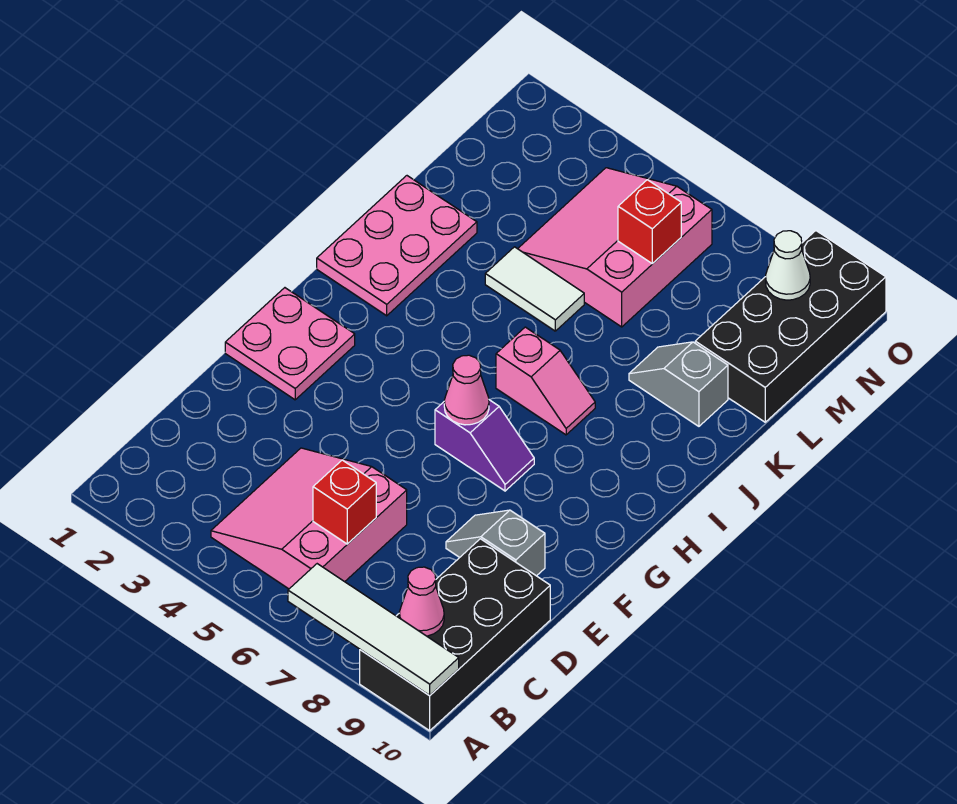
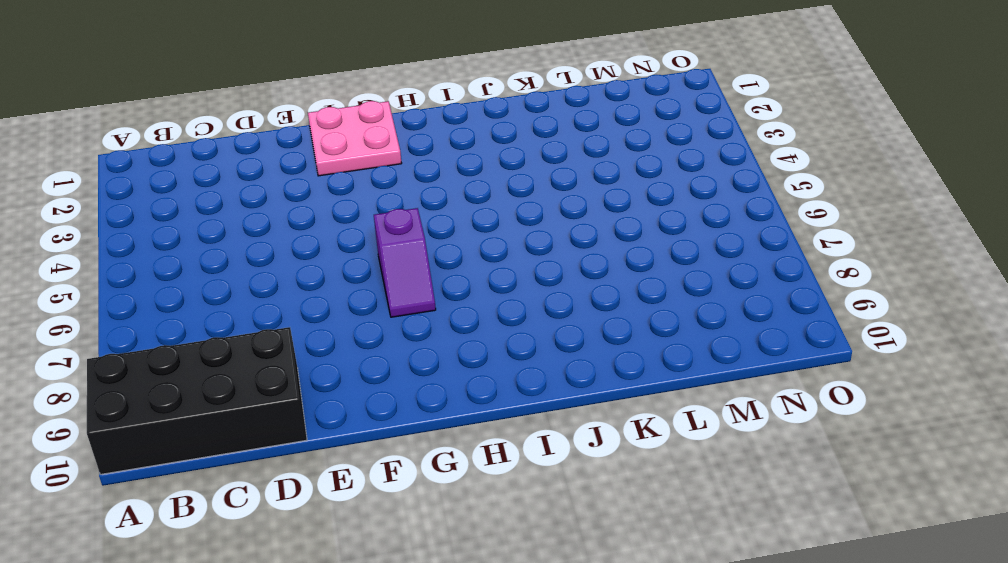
none -> pink 3x3 slope [211,448,407,589]
none -> grey 1x2 slope [446,510,545,576]
none -> pink 2x3 plate [317,176,477,316]

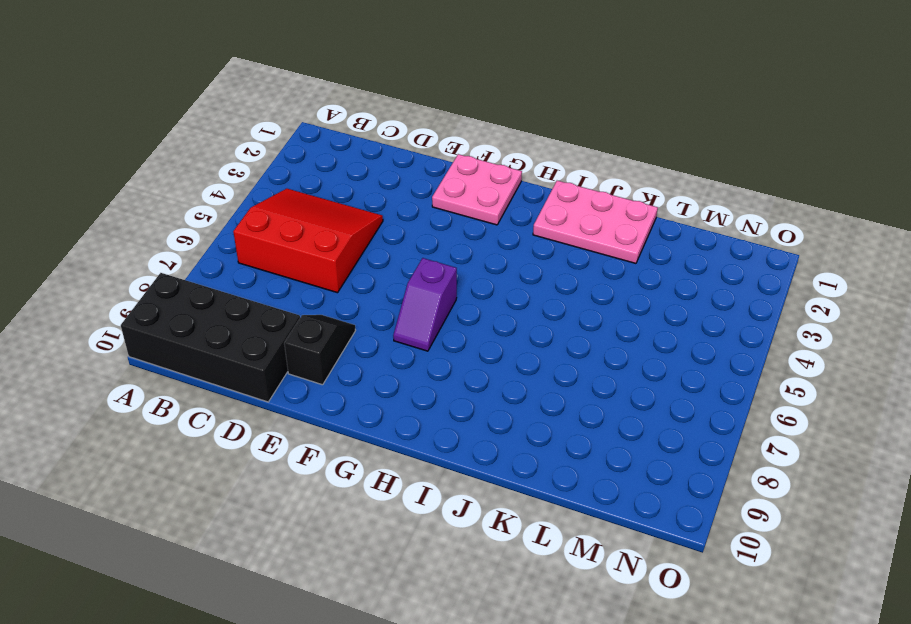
red 3x3 slope [233,189,383,293] -> pink 3x3 slope [211,448,407,589]
black 1x2 slope [284,315,356,385] -> grey 1x2 slope [446,510,545,576]
none -> pink 1x2 slope [496,327,595,435]
none -> white 1x2 tile [485,247,584,331]
none -> grey 1x2 slope [629,342,728,426]

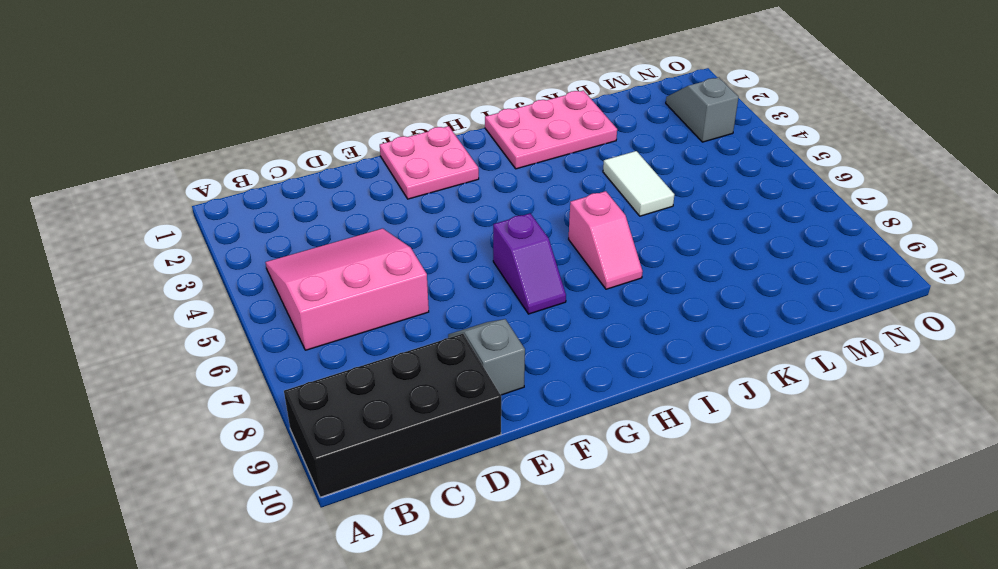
grey 1x2 slope [666,78,739,142] -> grey 1x2 slope moved to [629,342,728,426]
none -> pink 3x3 slope [518,168,712,327]
none -> black 2x4 brick [695,231,886,422]
none -> white 1x4 tile [288,564,459,695]

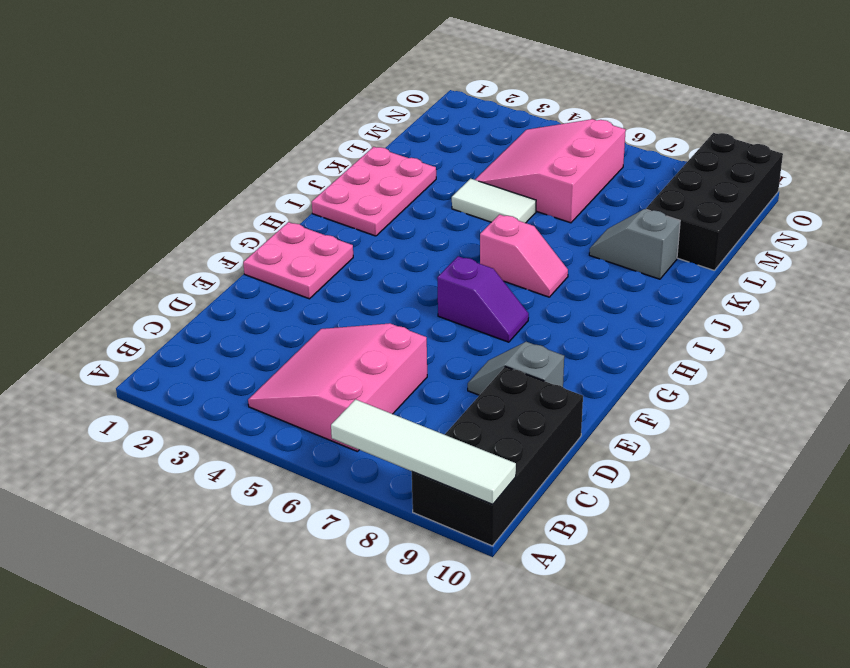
none -> pink 1x1 cone [399,567,444,636]
none -> red 1x1 brick [313,460,376,544]
none -> pink 1x1 cone [444,355,489,425]

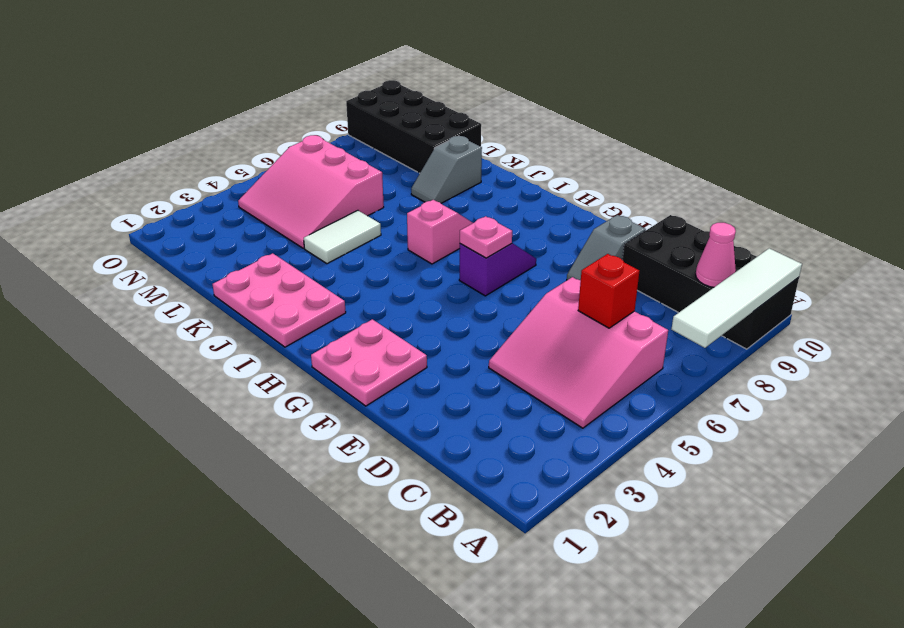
pink 1x1 plate [460,216,512,258] -> pink 1x1 cone [444,355,489,425]
none -> red 1x1 brick [618,180,681,264]
none -> white 1x1 cone [766,231,810,300]

